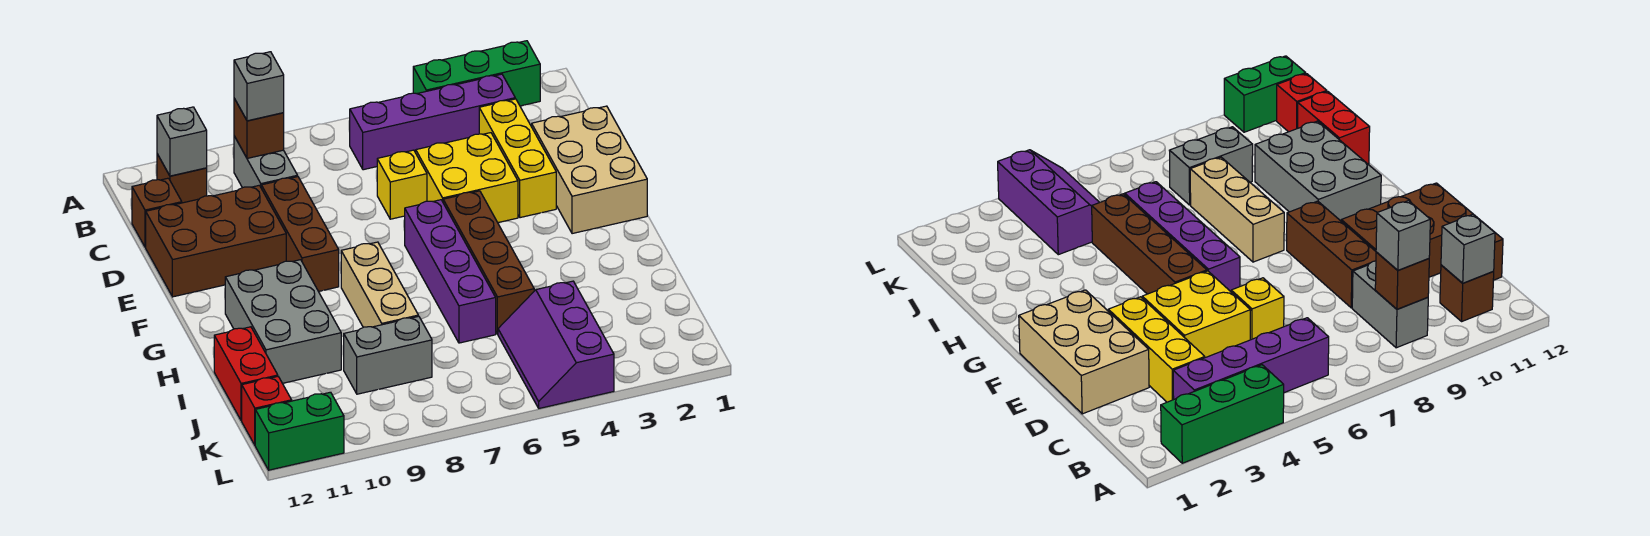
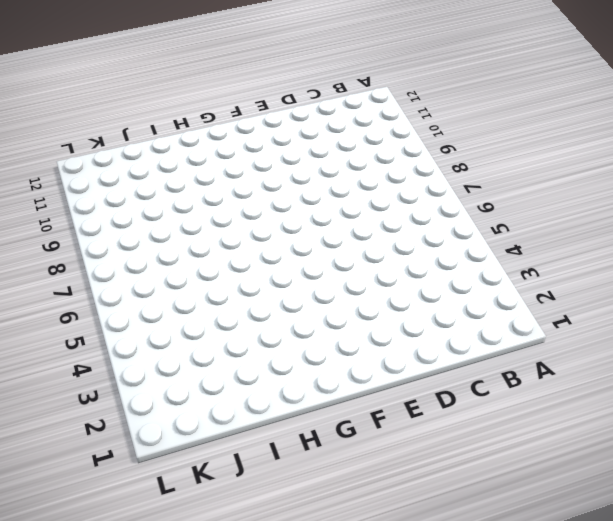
none -> green 1x3 brick [413,41,540,106]
none -> purple 1x4 brick [350,74,515,170]
none -> grey 1x2 brick [234,136,298,188]

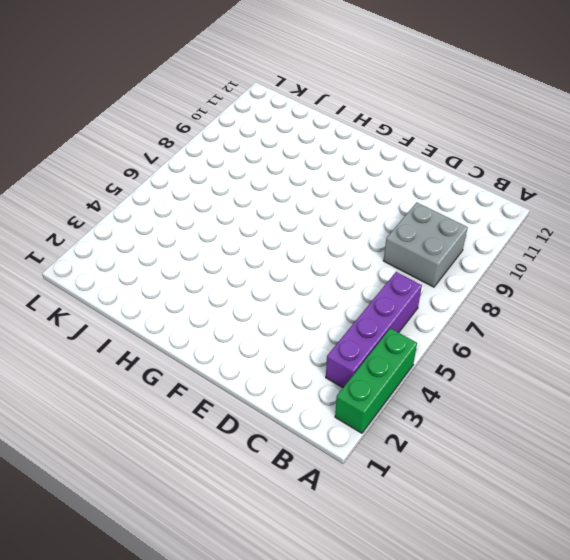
grey 2x2 brick [384,203,468,287] -> grey 1x2 brick [234,136,298,188]
none -> brown 1x1 brick [157,154,207,203]
none -> yellow 1x3 brick [479,99,556,218]
none -> brown 1x1 brick [132,178,182,247]

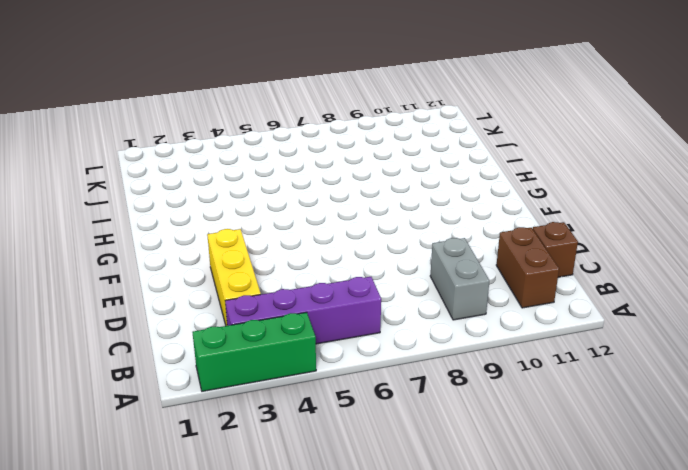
brown 1x2 brick [496,227,559,308] -> brown 1x1 brick [157,154,207,203]
none -> tan 2x3 brick [532,106,647,234]
none -> yellow 2x2 brick [416,133,518,223]
none -> yellow 1x1 brick [377,150,427,219]

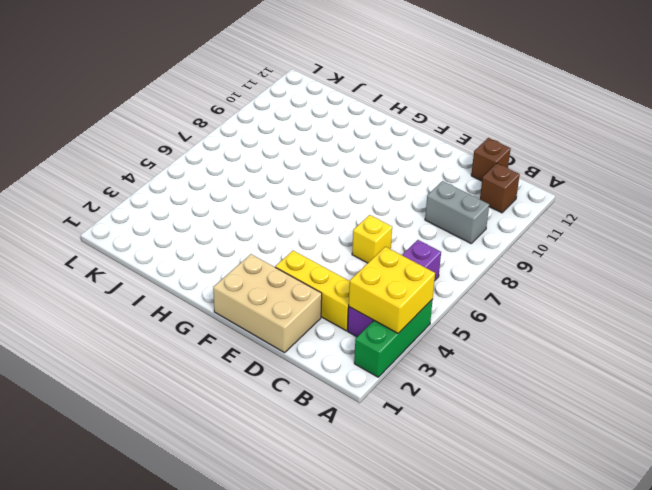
yellow 2x2 brick [349,247,435,333] -> yellow 2x2 brick moved to [416,133,518,223]
none -> brown 1x3 brick [261,177,339,291]
none -> brown 2x3 brick [146,185,286,297]
none -> brown 1x4 brick [443,191,534,334]

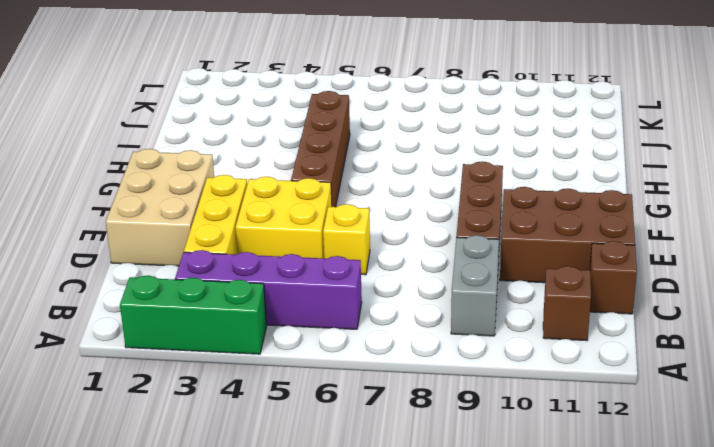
none -> purple 1x4 brick [405,200,496,343]
none -> tan 1x3 brick [341,242,418,327]
none -> grey 2x3 brick [225,260,341,383]

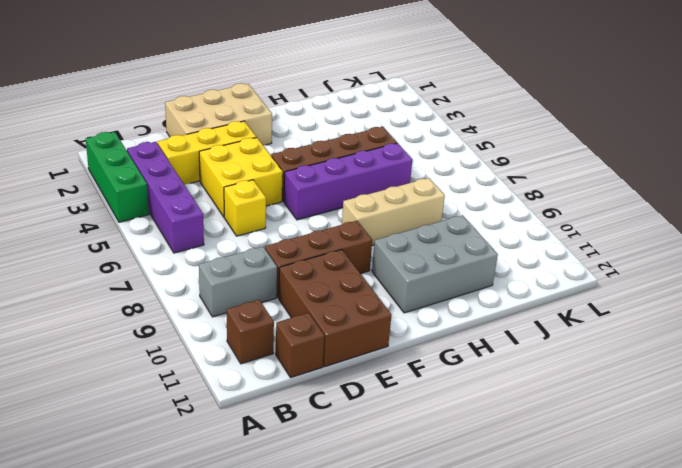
none -> red 1x2 brick [214,327,278,421]
none -> purple 2x3 slope [498,281,614,408]
none -> grey 1x2 brick [344,316,432,394]

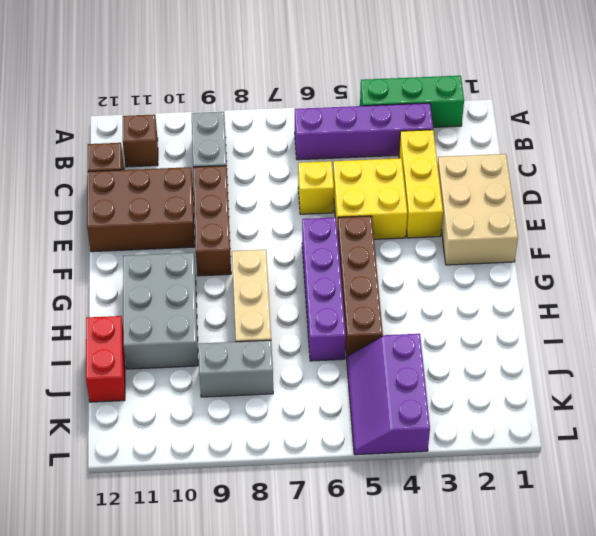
none -> red 1x1 brick [242,377,292,445]
none -> green 1x2 brick [255,392,344,470]
none -> brown 1x1 brick [234,98,284,158]

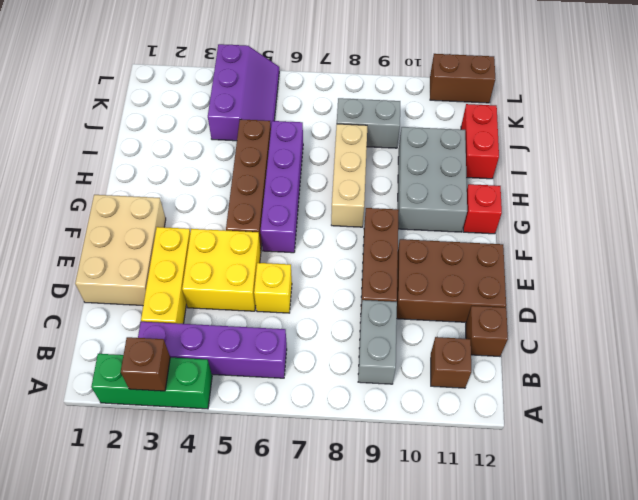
brown 1x1 brick [121,337,170,391] -> brown 1x1 brick moved to [234,98,284,158]
red 1x1 brick [463,184,502,234] -> red 1x1 brick moved to [242,377,292,445]
brown 1x2 brick [430,54,495,103] -> green 1x2 brick [255,392,344,470]
none -> grey 1x1 brick [157,107,207,176]
none -> grey 1x1 brick [234,52,284,121]

